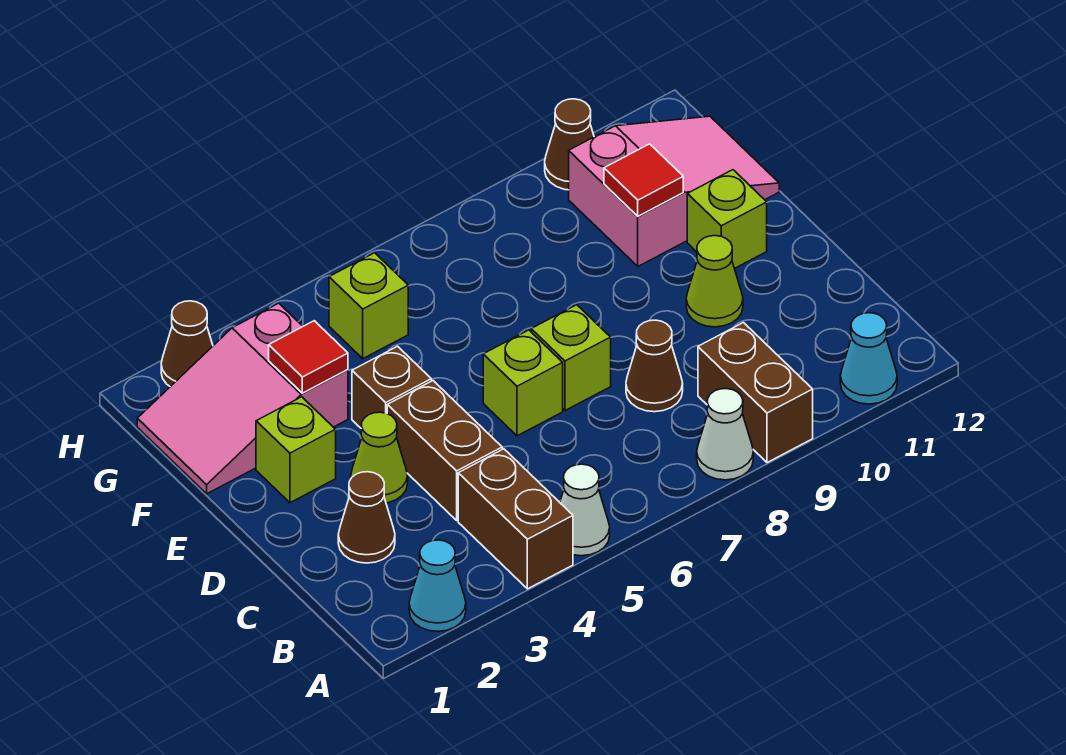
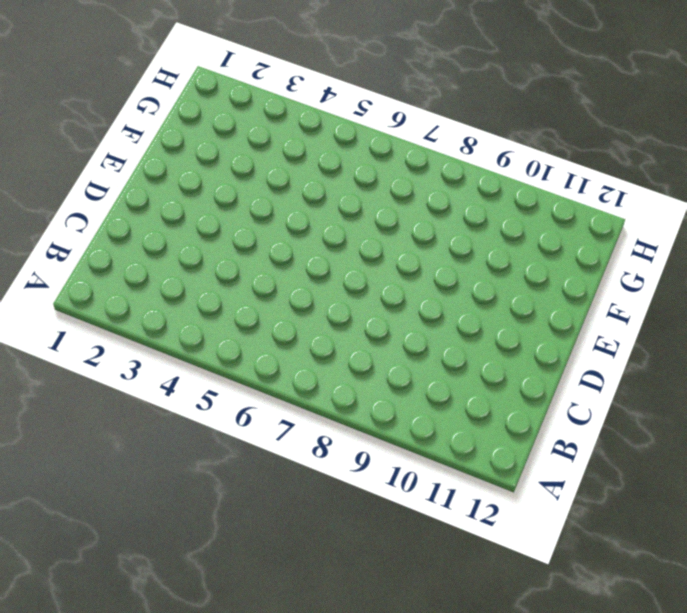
none -> cyan 1x1 cone [409,540,466,631]
none -> brown 1x2 brick [458,449,573,589]
none -> white 1x1 cone [560,464,610,556]

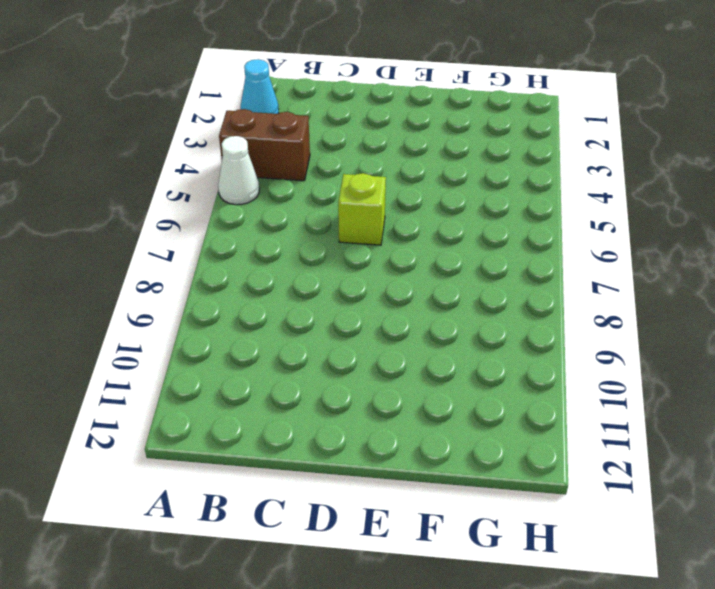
none -> white 1x1 cone [697,389,753,480]
none -> brown 1x2 brick [698,323,813,463]
none -> cyan 1x1 cone [840,313,897,404]

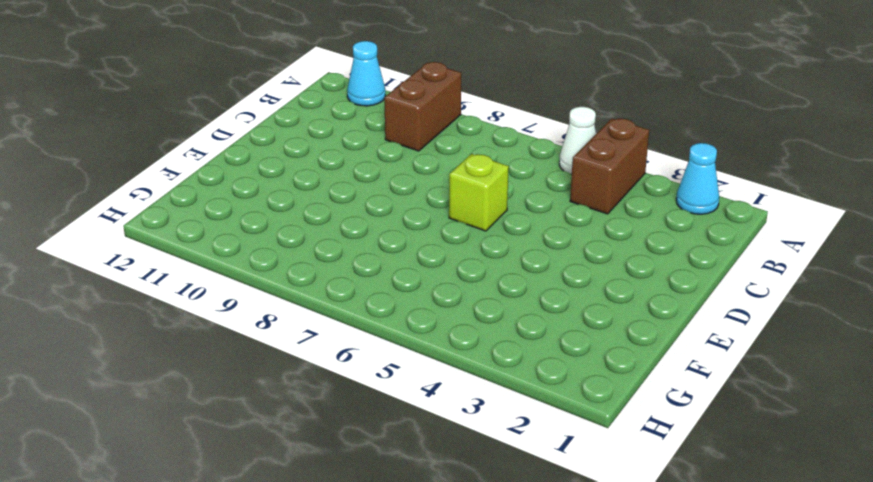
none -> white 1x1 cone [697,389,753,480]
none -> brown 1x1 cone [338,472,395,563]
none -> brown 1x2 brick [387,381,502,520]

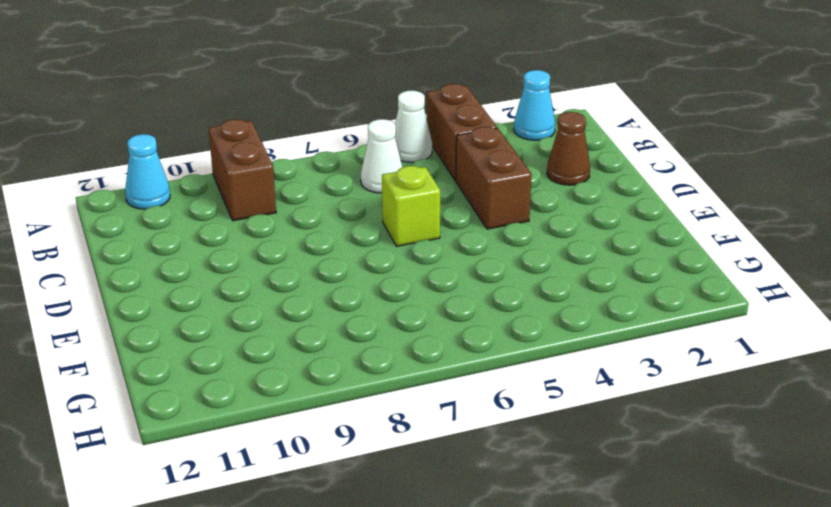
white 1x1 cone [361,119,402,193] -> white 1x1 cone moved to [697,389,753,480]
none -> brown 1x1 cone [626,320,683,412]
none -> lime 1x1 cone [351,412,408,503]
none -> lime 1x1 brick [531,305,611,411]

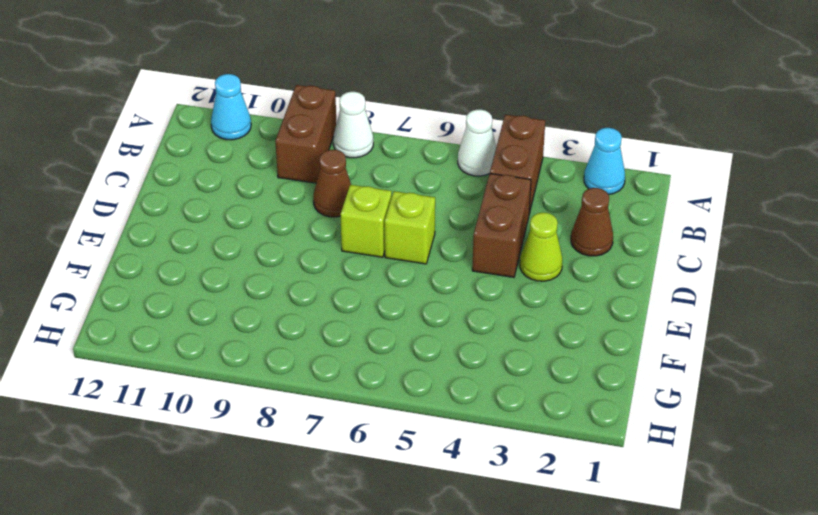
none -> lime 1x1 cone [686,236,743,327]
none -> lime 1x1 brick [256,397,336,503]
none -> brown 1x1 brick [352,346,431,428]

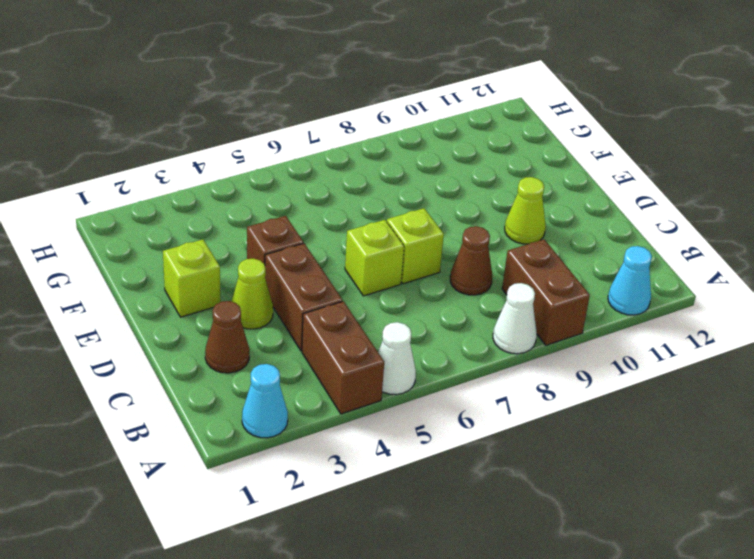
none -> lime 1x1 brick [687,170,767,268]
none -> pink 2x3 slope [137,303,348,494]
none -> pink 2x3 slope [569,116,779,266]

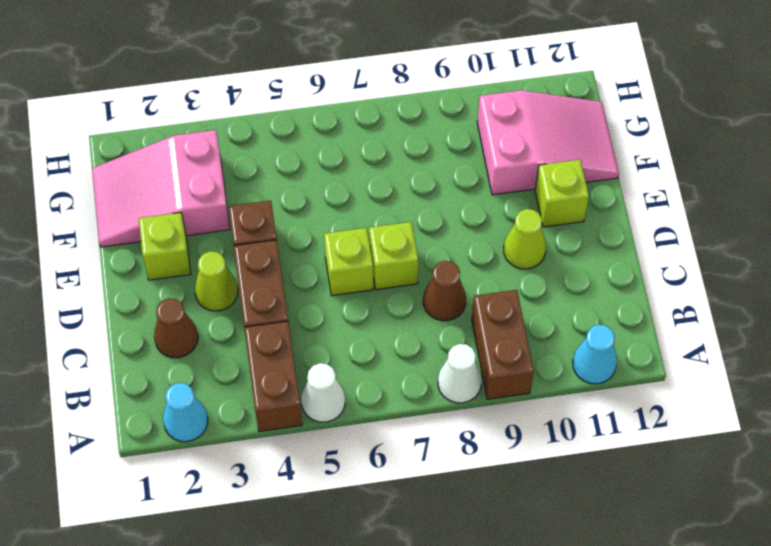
none -> lime 1x1 brick [329,253,408,359]
none -> brown 1x1 cone [161,301,213,387]
none -> brown 1x1 cone [545,99,594,190]

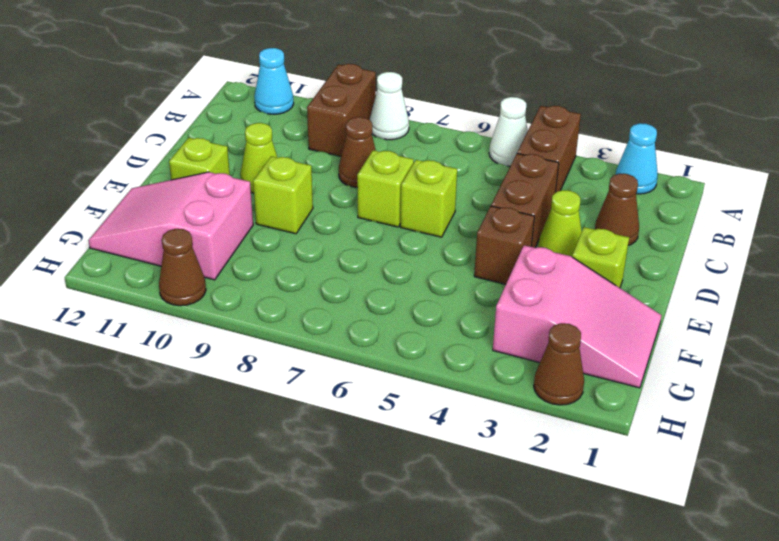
lime 1x1 brick [253,156,313,234] -> lime 1x1 brick moved to [329,253,408,359]
none -> red 1x1 tile [269,321,348,393]
none -> red 1x1 tile [604,144,683,216]

